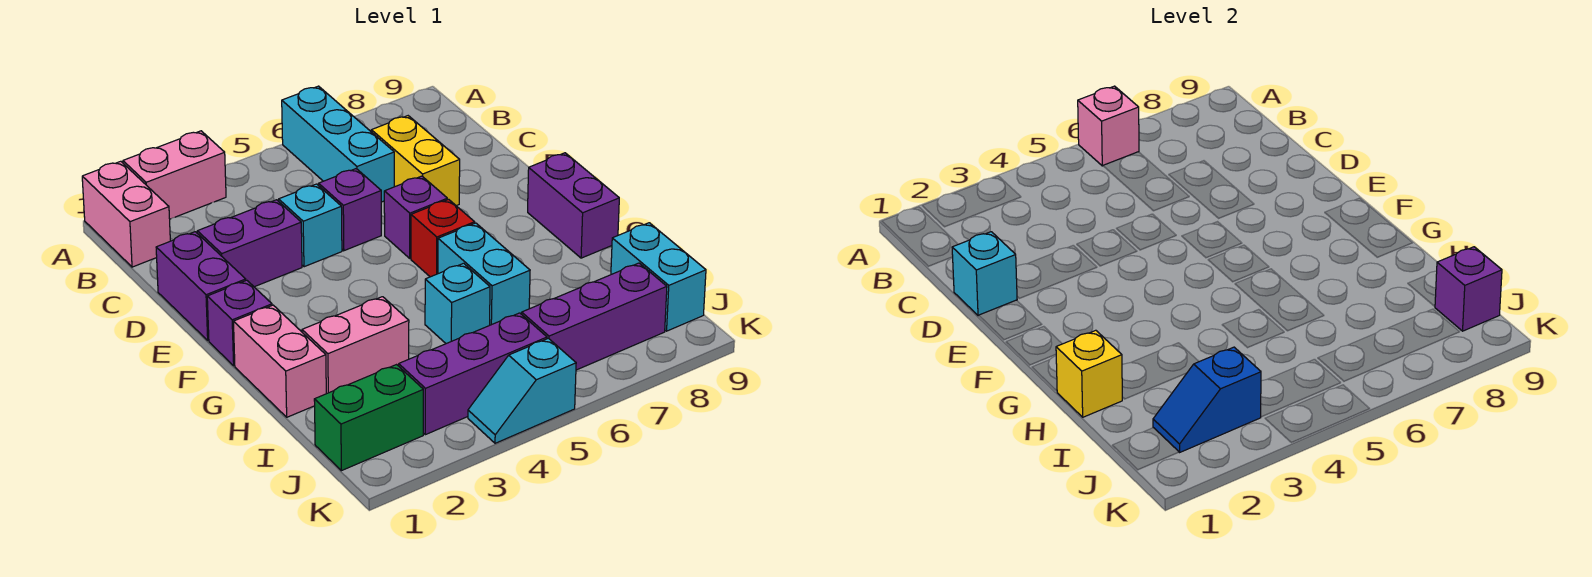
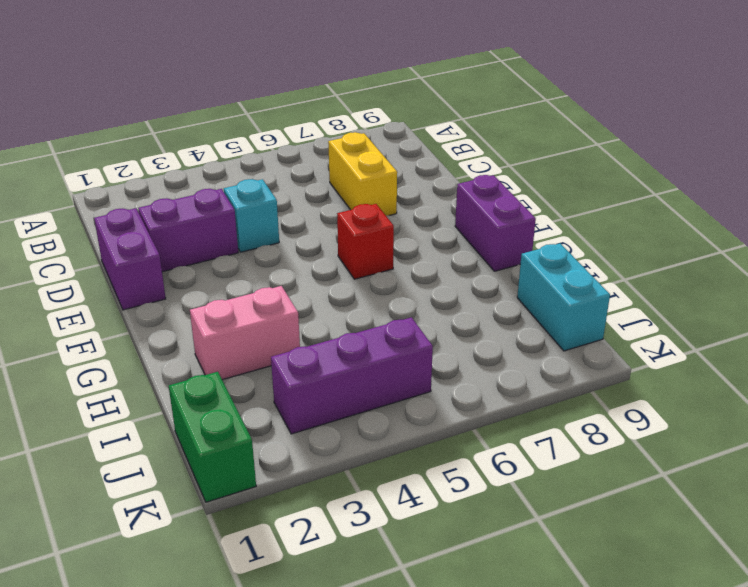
green 1x2 brick [169,372,256,502] -> green 1x2 brick turned to [314,365,423,471]
none -> pink 1x2 brick [82,161,170,267]
none -> pink 1x2 brick [123,131,226,219]
none -> cyan 1x3 brick [282,86,394,202]

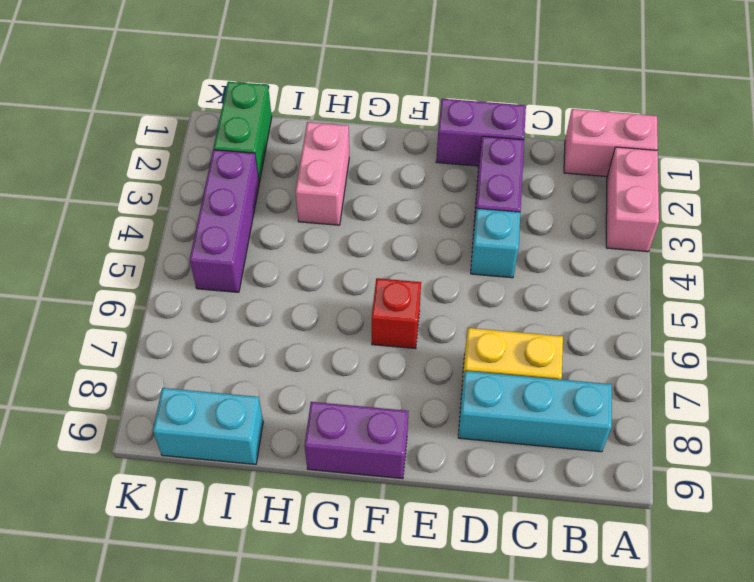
cyan 1x3 brick [458,371,612,452] -> cyan 1x3 brick moved to [282,86,394,202]
none -> purple 1x1 brick [319,169,381,251]
none -> purple 1x1 brick [384,176,447,258]
none -> purple 1x1 brick [207,280,272,366]

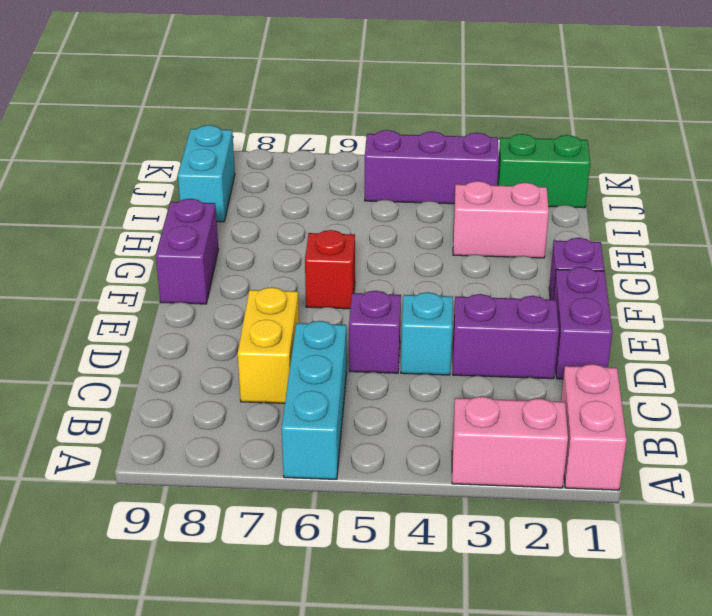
none -> purple 1x1 brick [384,176,447,258]
none -> pink 1x2 brick [234,305,326,417]
none -> cyan 1x2 brick [438,223,530,325]

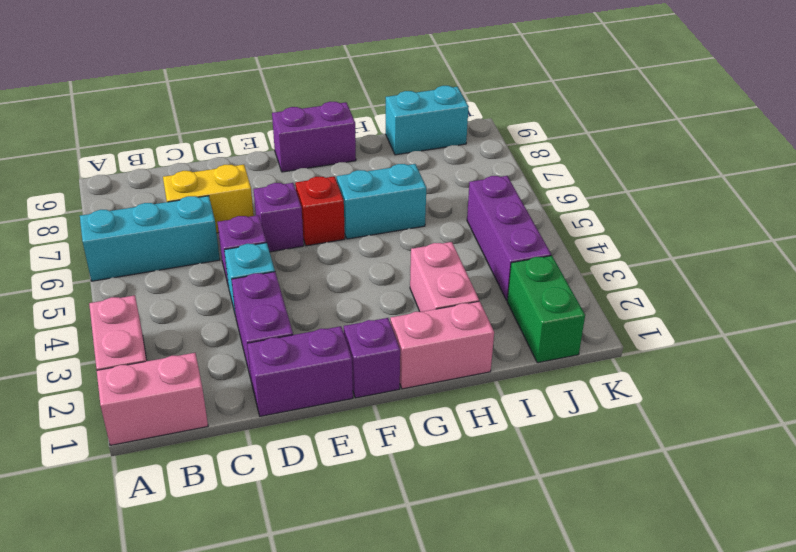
none -> cyan 1x1 brick [425,263,490,344]
none -> purple 1x3 brick [522,263,667,370]
none -> cyan 1x2 slope [468,338,576,443]

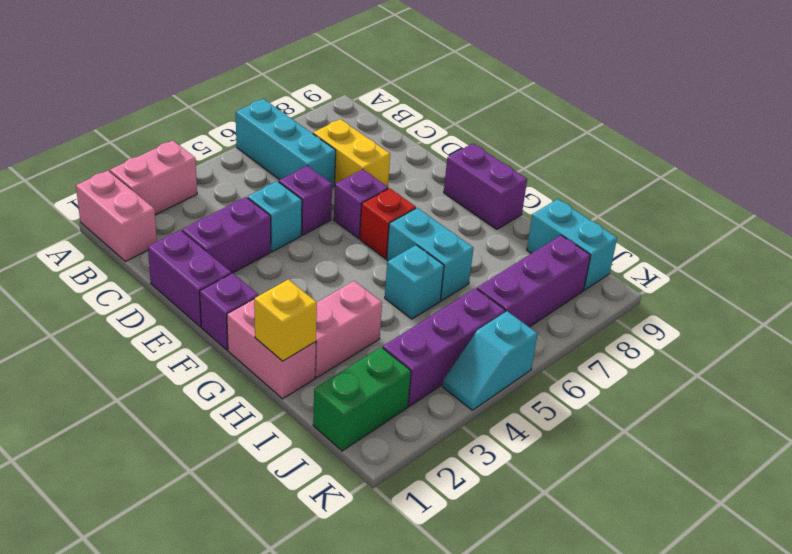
none -> pink 1x1 brick [1078,86,1139,166]
none -> cyan 1x1 brick [952,232,1017,316]
none -> blue 1x2 slope [1153,347,1261,452]

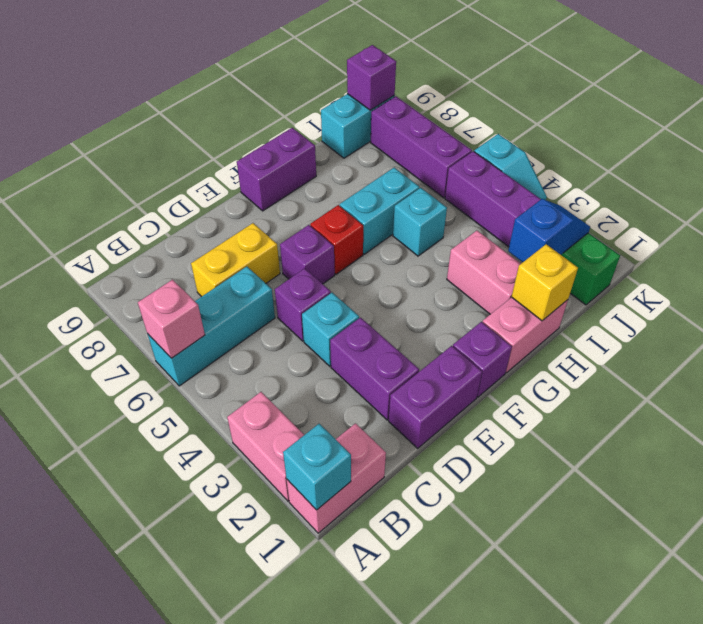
cyan 1x1 brick [283,424,351,510] -> cyan 1x1 brick moved to [952,232,1017,316]
blue 1x2 slope [508,199,590,262] -> blue 1x2 slope turned to [1153,347,1261,452]

